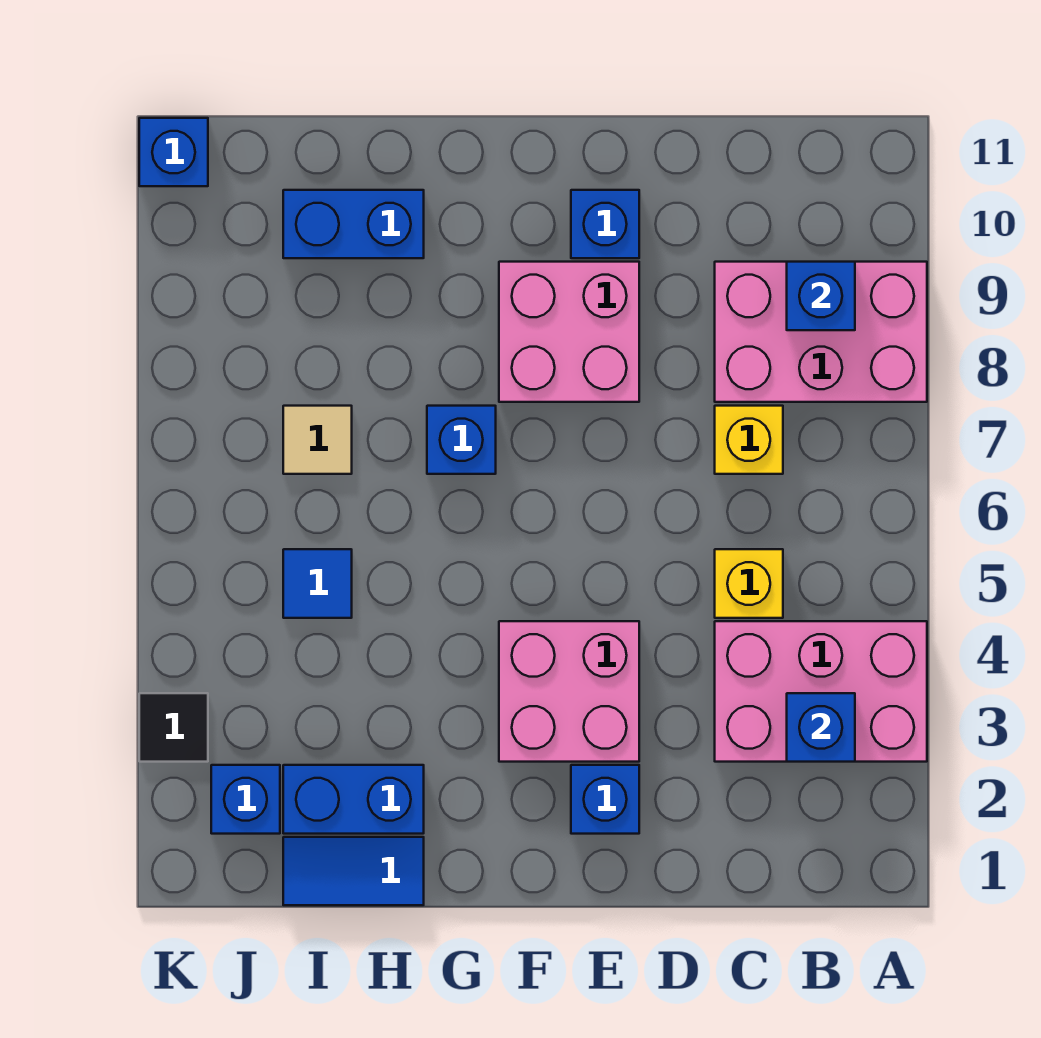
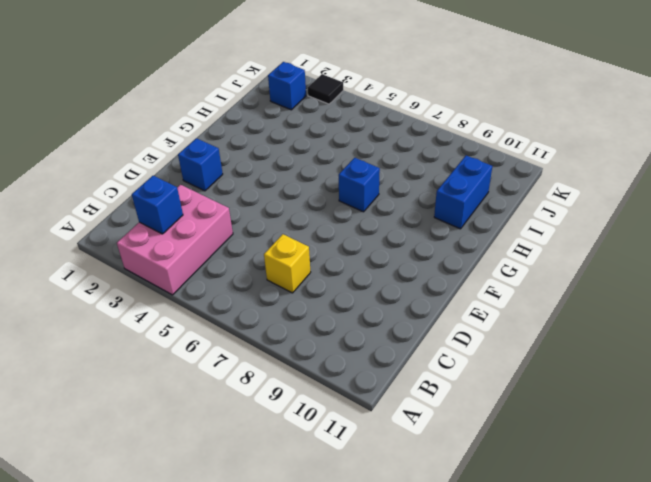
none -> pink 2x3 brick [715,262,927,402]
none -> yellow 1x1 brick [715,549,783,618]
none -> pink 2x2 brick [499,621,639,762]

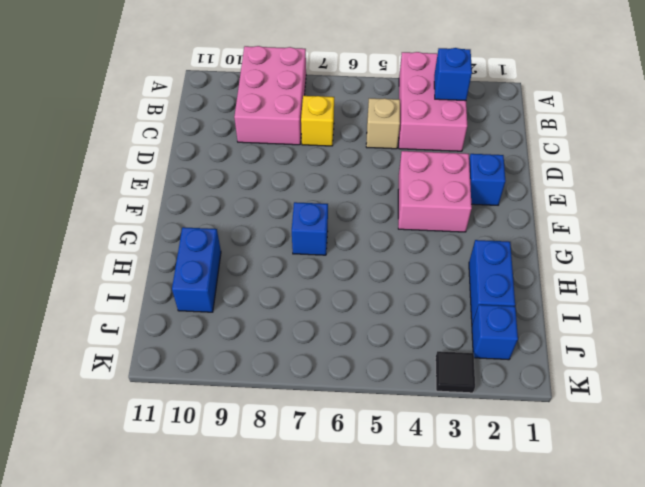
tan 1x1 brick [366,98,400,149] -> yellow 1x1 brick [715,549,783,618]
none -> pink 2x2 brick [499,262,639,402]
none -> blue 1x1 brick [571,190,639,258]
none -> blue 1x2 tile [283,837,424,905]

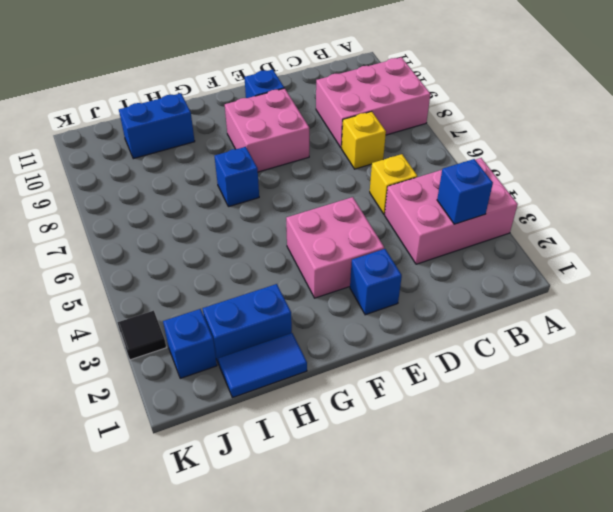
none -> blue 1x1 tile [283,549,352,618]
none -> tan 1x1 tile [283,406,352,474]
none -> blue 1x1 brick [139,118,208,186]

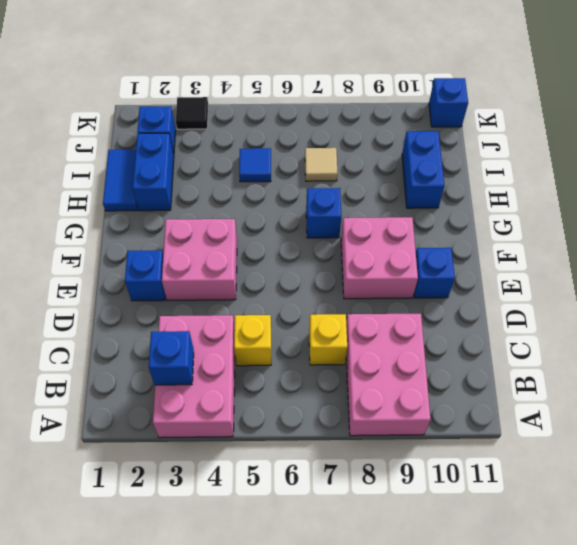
none -> blue 1x1 brick [787,262,855,330]

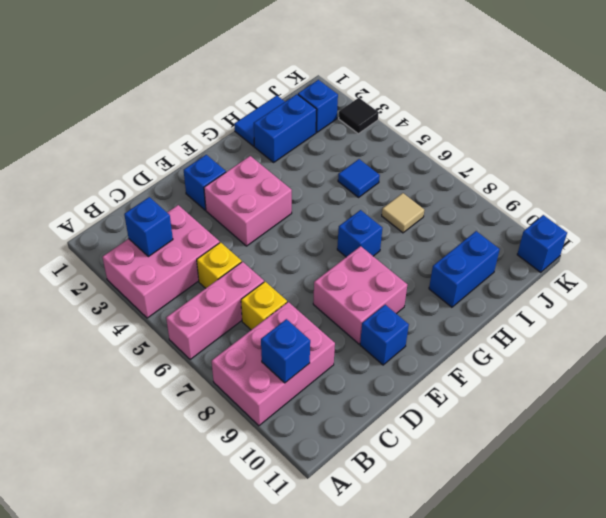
pink 1x3 brick [166,262,264,360] -> none

